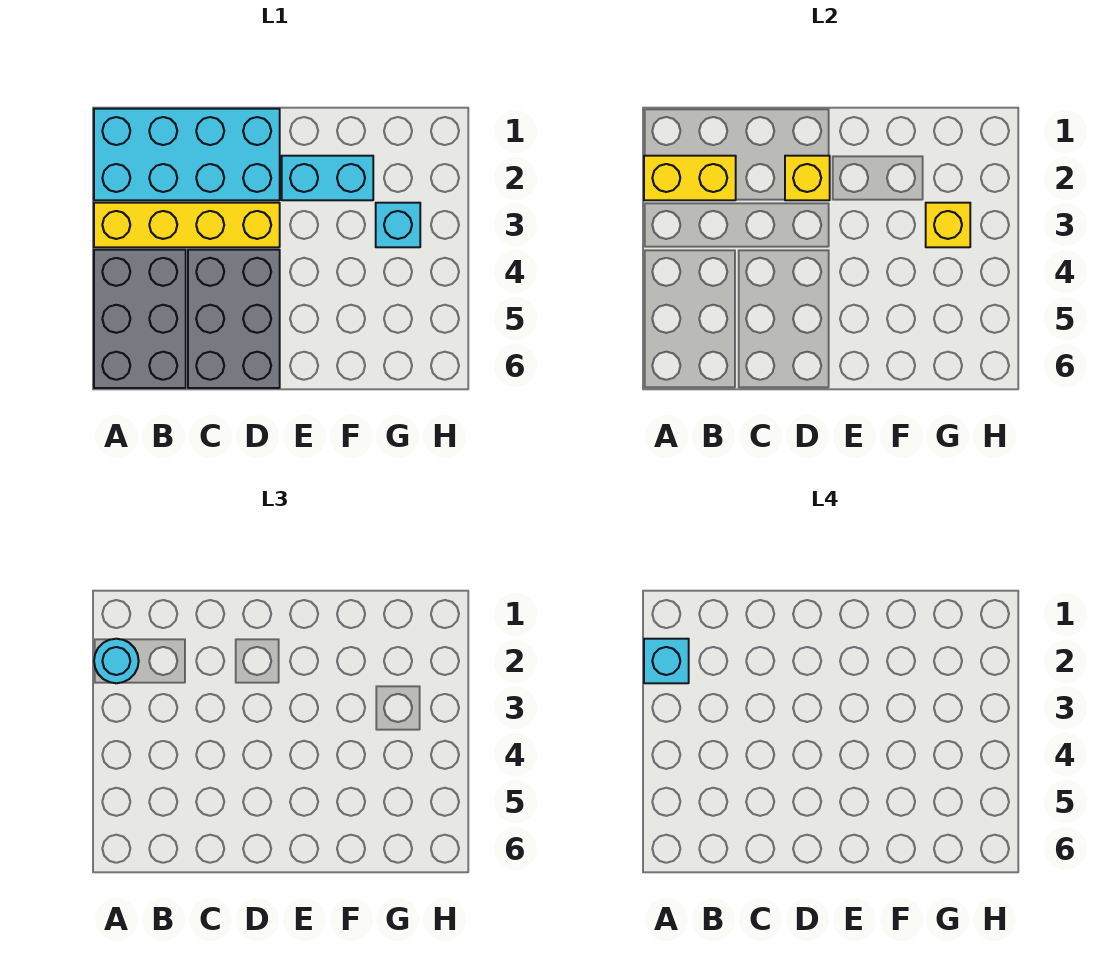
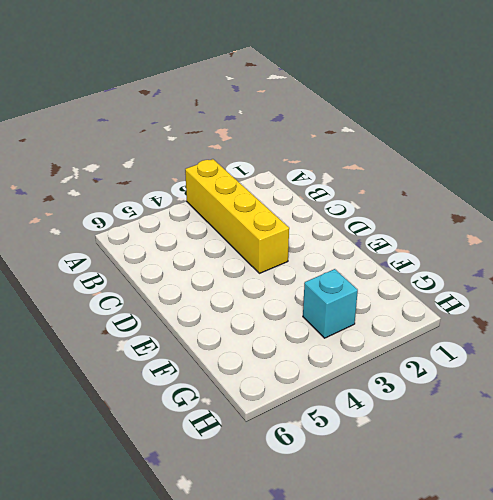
none -> cyan 2x4 brick [94,109,280,200]
none -> grey 2x3 brick [94,250,186,388]

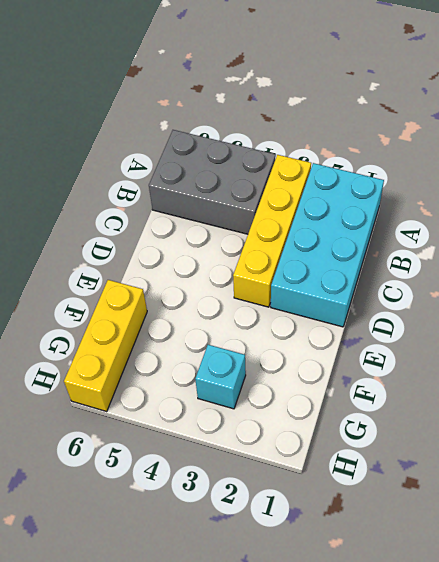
yellow 1x3 brick [64,280,147,411] -> none
none -> grey 2x3 brick [188,250,280,388]
none -> cyan 1x2 brick [282,156,373,200]

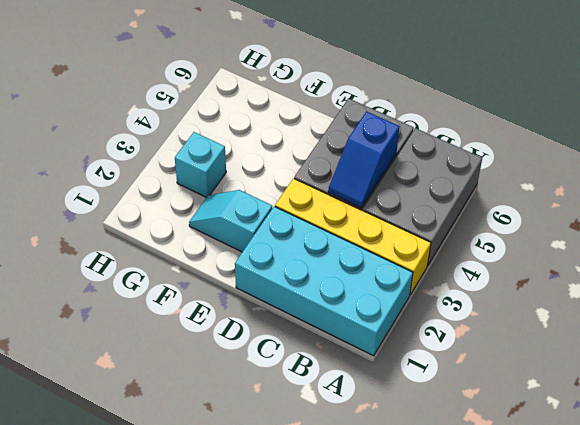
blue 1x2 slope [328,112,400,208] -> none
cyan 1x2 slope [189,190,272,252] -> cyan 1x2 brick [282,156,373,200]
none -> yellow 1x2 brick [644,156,736,200]
none -> yellow 1x1 brick [785,156,830,200]

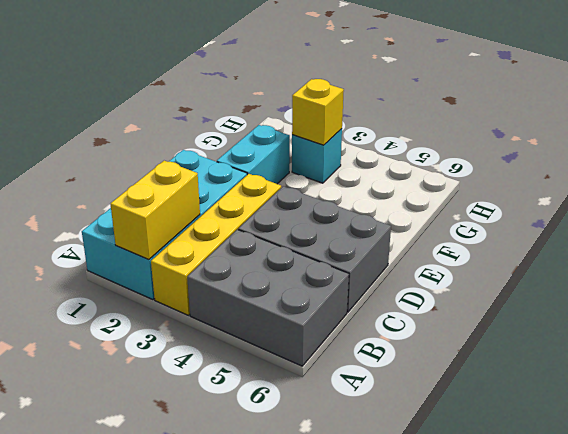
none -> yellow 1x1 brick [785,156,830,200]
none -> cyan 1x1 round brick [94,639,139,683]

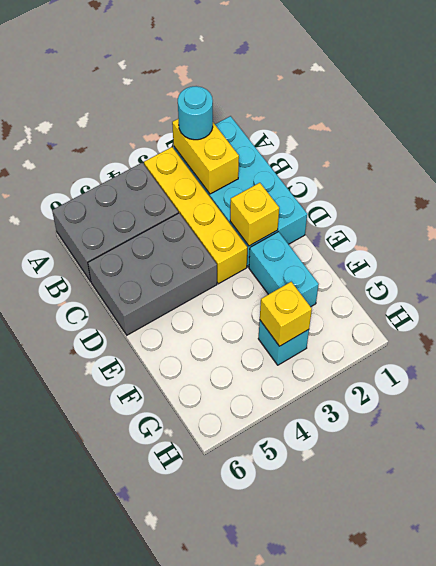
none -> cyan 1x1 brick [644,639,689,683]

